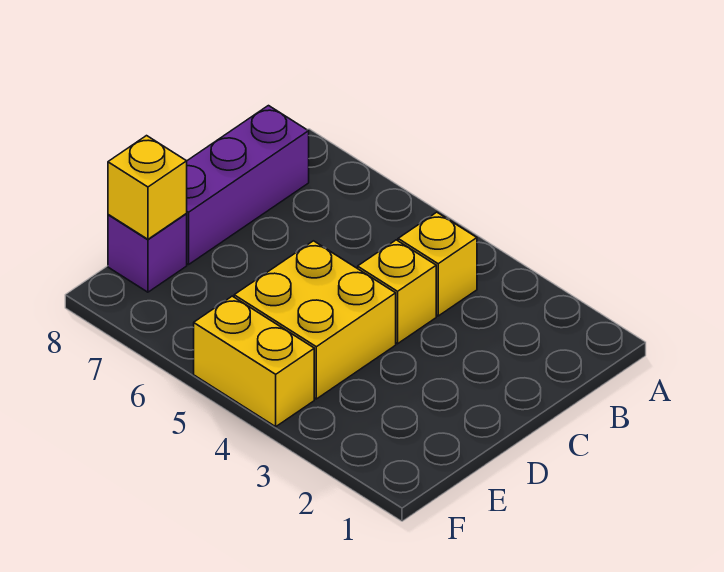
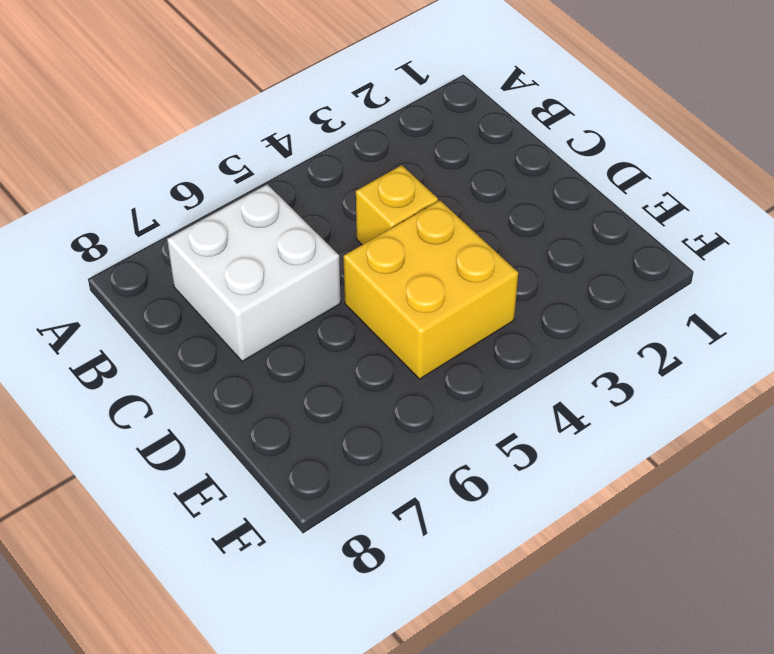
white 2x2 brick [167,184,341,361] -> none
none -> yellow 1x1 brick [398,212,477,316]
none -> purple 1x3 brick [186,106,309,265]

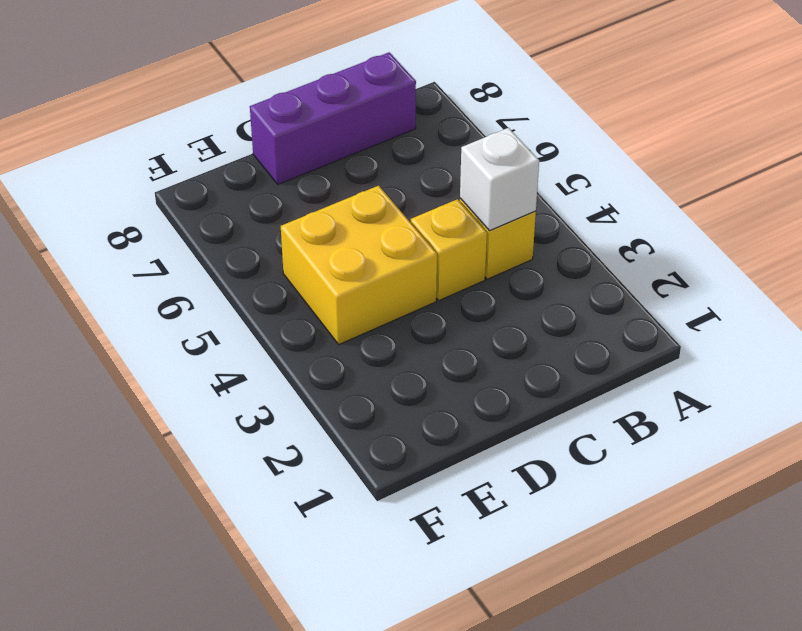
white 1x1 brick [460,128,539,231] -> none
none -> purple 1x1 brick [108,214,187,292]
none -> yellow 1x2 brick [194,296,314,427]

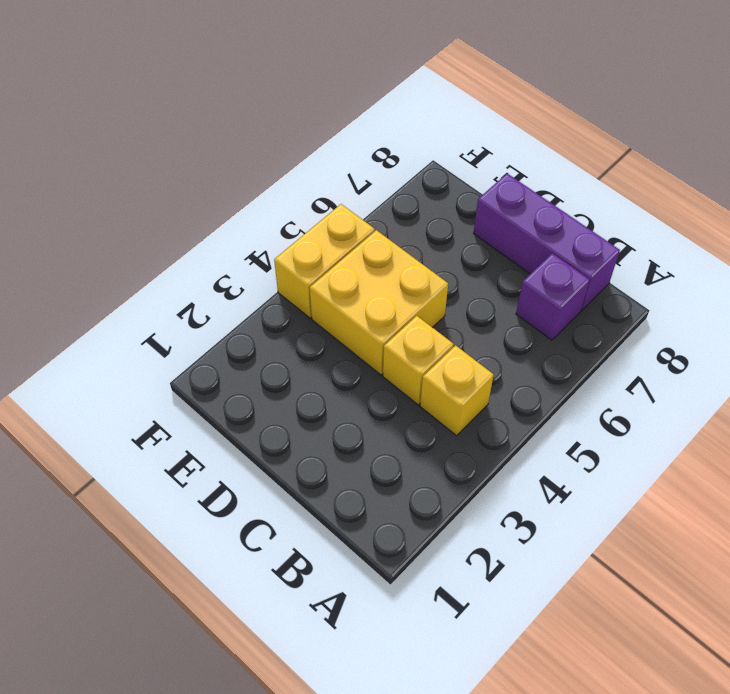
purple 1x1 brick [516,253,590,340] -> purple 1x1 brick moved to [108,214,187,292]
none -> yellow 1x1 brick [108,136,187,239]

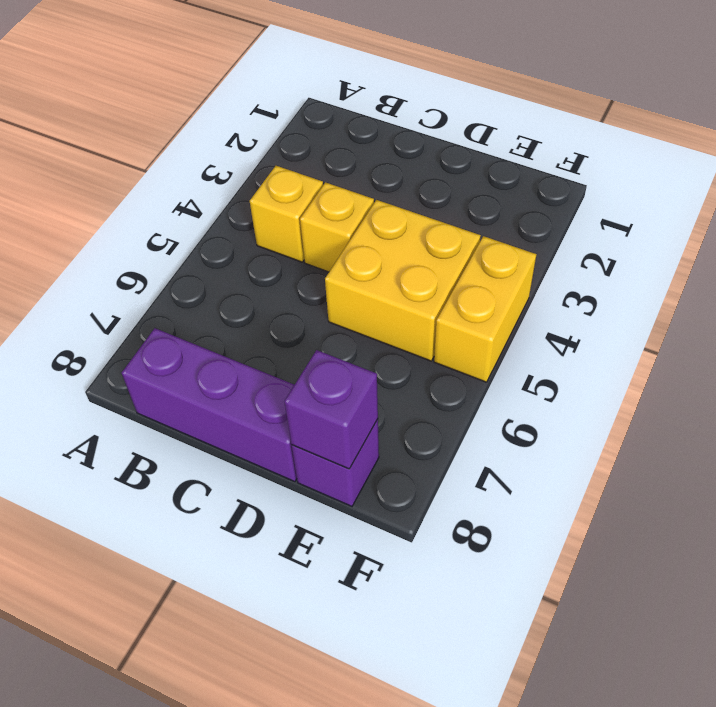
purple 1x1 brick [284,350,378,469] -> yellow 1x1 brick [108,136,187,239]

